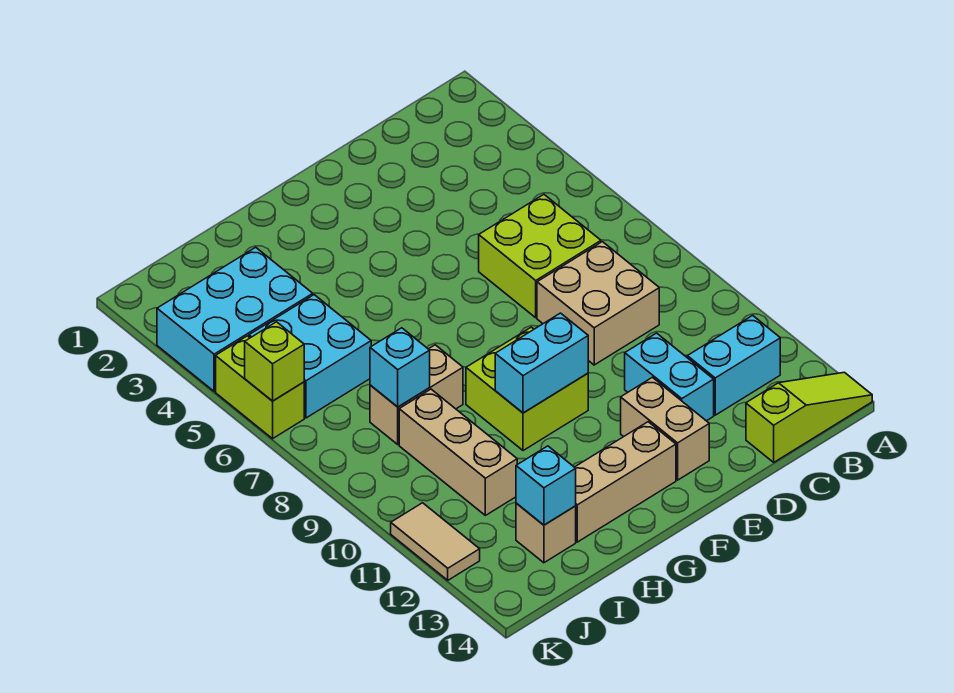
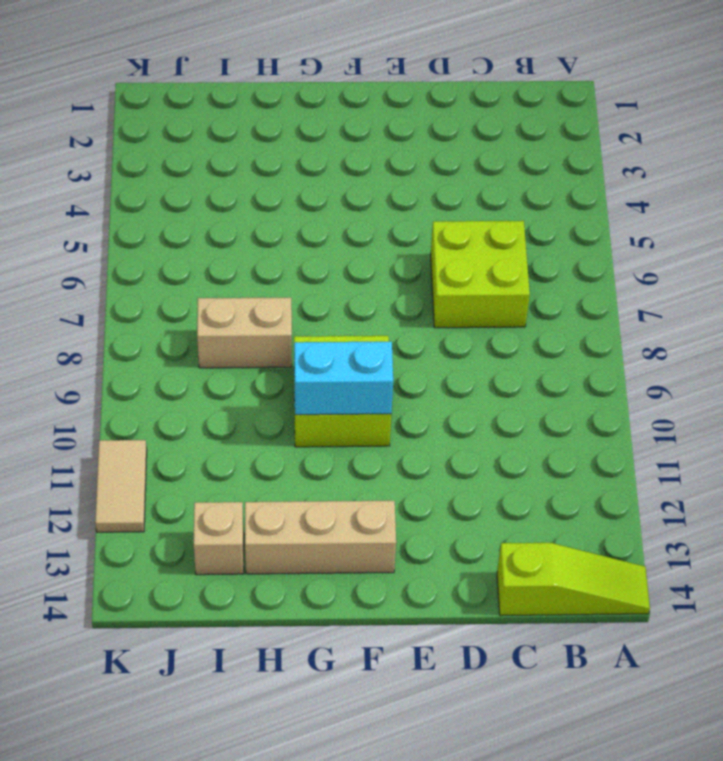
none -> cyan 1x2 brick [687,315,780,415]
none -> tan 2x2 brick [537,242,659,365]
none -> cyan 1x2 brick [625,333,714,421]

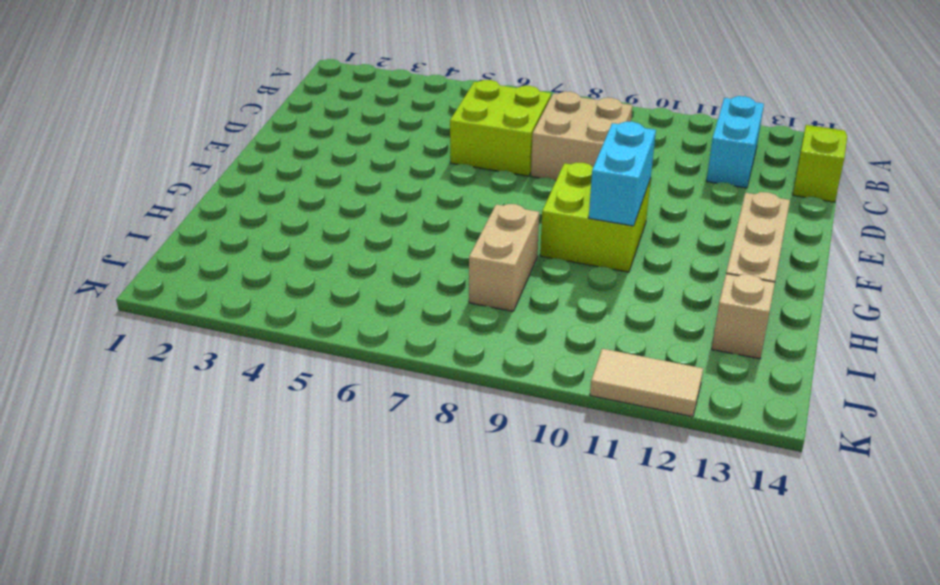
none -> cyan 1x2 brick [625,333,714,421]
none -> tan 1x2 brick [621,377,709,480]
none -> cyan 2x3 brick [157,247,313,391]

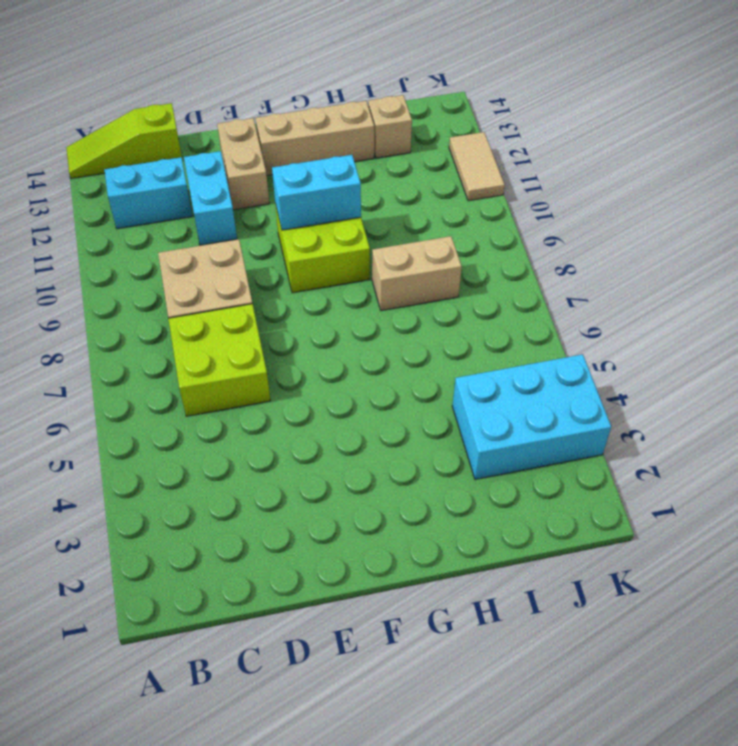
none -> cyan 2x2 brick [249,295,371,418]
none -> tan 1x3 brick [399,389,517,515]
none -> lime 1x2 brick [216,336,304,439]

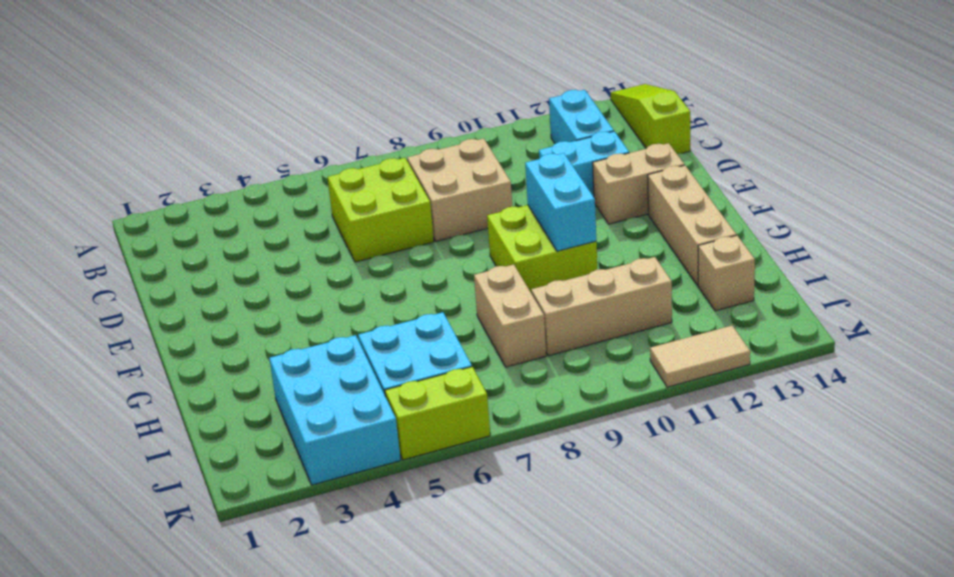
none -> cyan 1x1 brick [370,328,430,407]
none -> cyan 1x1 brick [516,446,576,525]
none -> lime 1x1 brick [245,322,304,401]

